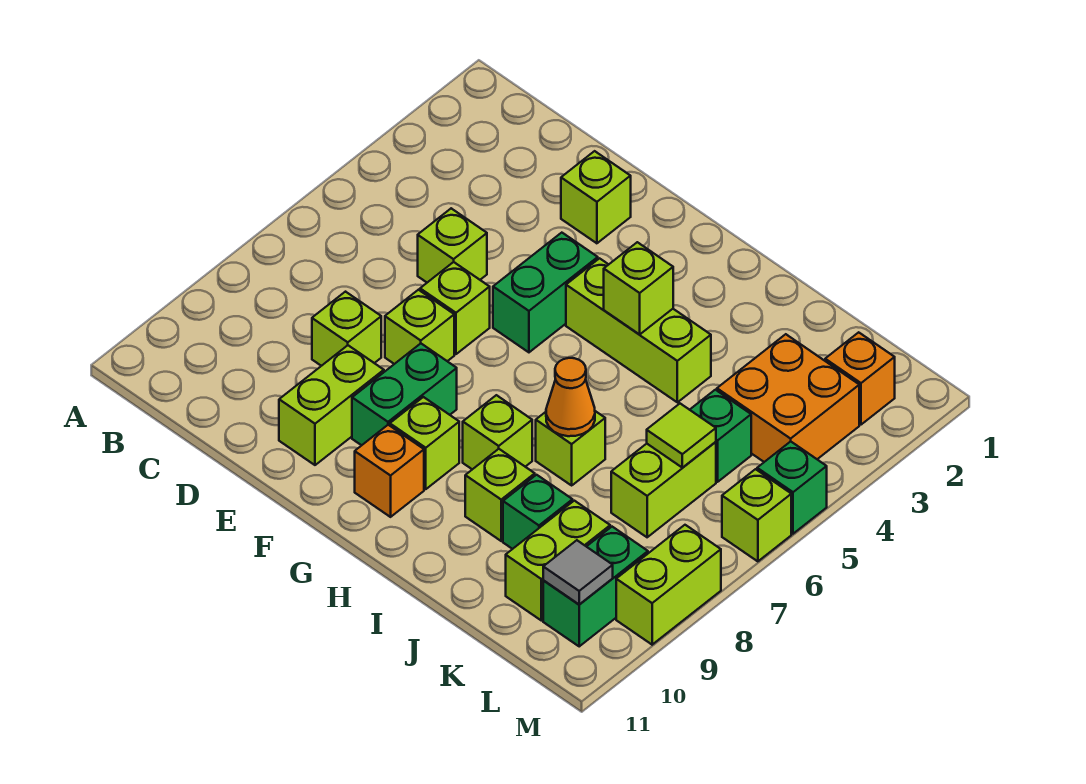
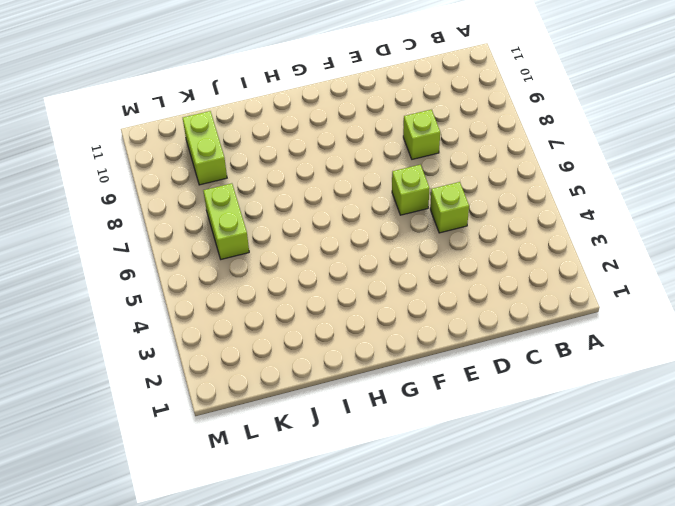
none -> lime 1x1 brick [561,151,631,243]
none -> lime 1x1 brick [385,290,454,364]
none -> lime 1x2 brick [279,345,384,465]

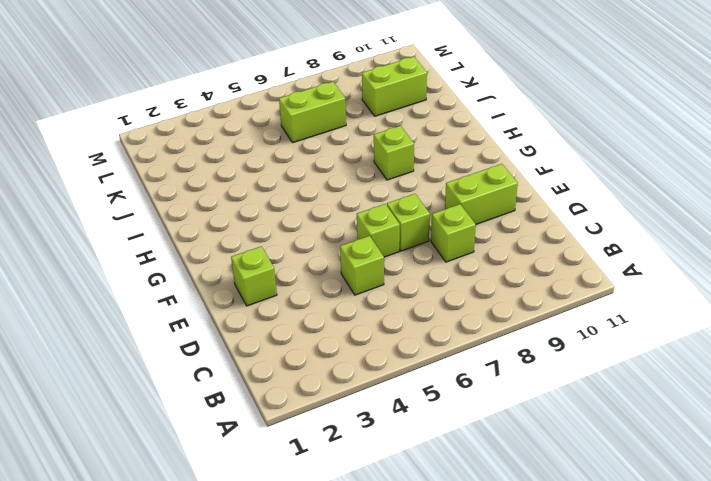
none -> green 1x2 brick [493,233,598,352]
none -> green 1x2 brick [352,344,457,445]
none -> lime 1x3 brick [566,258,711,402]

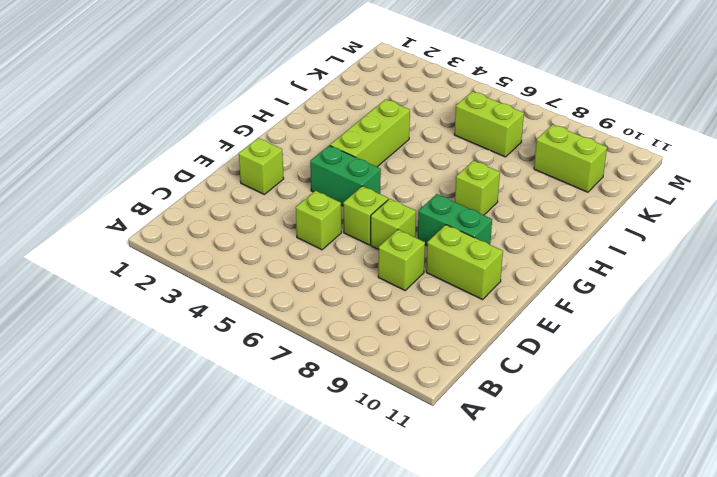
none -> lime 1x1 brick [390,397,459,489]
none -> orange 1x1 brick [355,425,424,517]
none -> lime 1x1 brick [536,411,605,485]

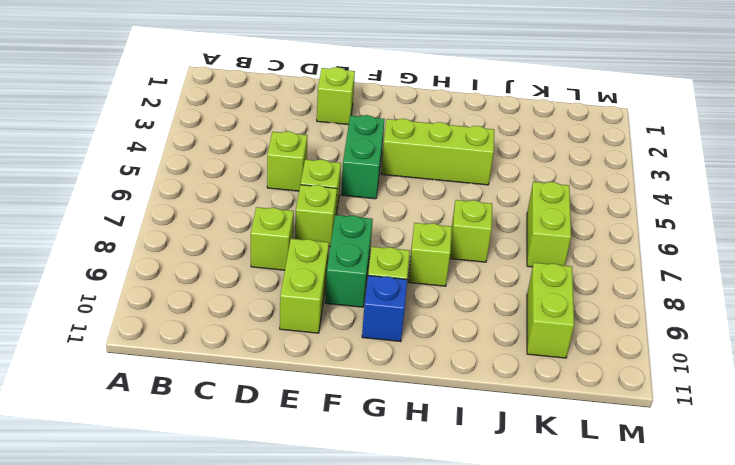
blue 1x1 brick [362,275,407,342] -> orange 1x1 brick [355,425,424,517]
none -> lime 1x1 brick [465,449,535,541]
none -> green 1x1 brick [503,475,573,549]
none -> orange 2x2 brick [717,334,859,462]

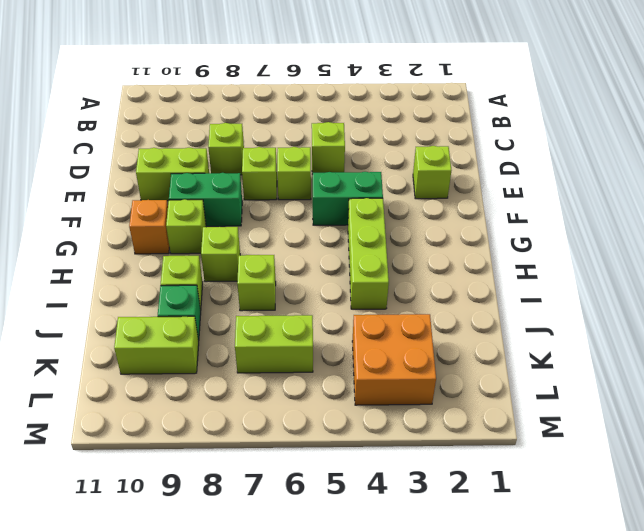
none -> green 1x1 brick [690,390,751,482]
none -> orange 1x1 brick [825,332,895,425]
none -> green 1x2 brick [543,527,648,646]

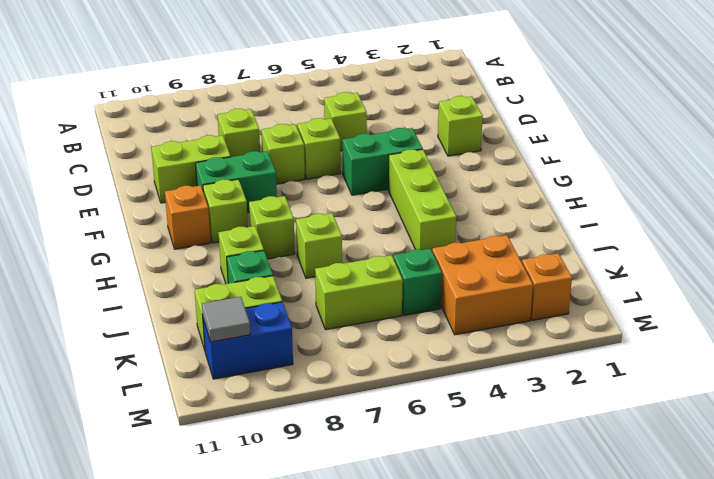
blue 1x2 brick [203,302,293,379] -> green 1x2 brick [543,527,648,646]
none -> green 1x1 brick [757,442,827,534]
none -> lime 1x1 brick [722,469,791,561]
none -> lime 1x2 brick [616,525,721,645]

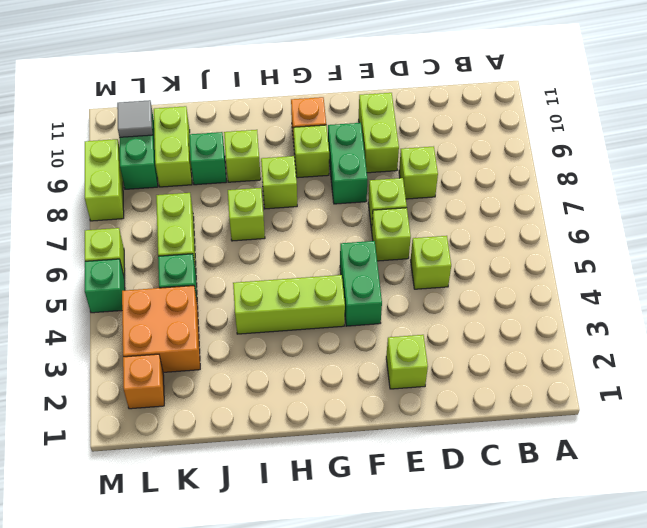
none -> lime 1x1 brick [604,242,673,335]
none -> orange 1x1 cone [546,358,595,436]
none -> lime 1x1 tile [647,404,716,468]

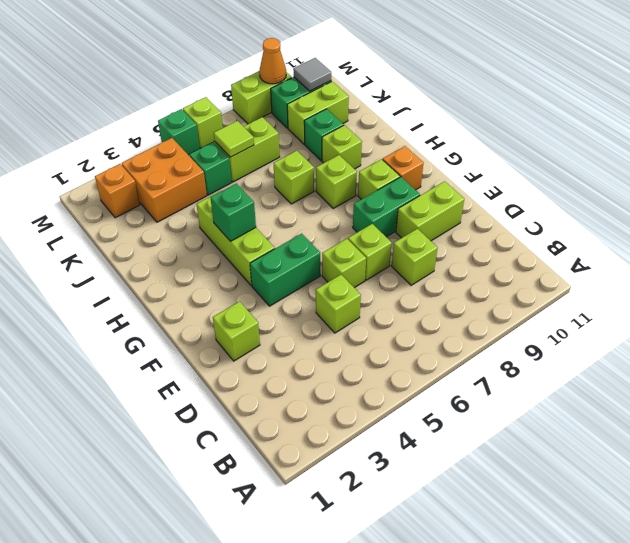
green 1x1 brick [211,184,256,241] -> lime 1x1 brick [604,242,673,335]
orange 1x1 cone [259,38,286,84] -> orange 1x1 cone moved to [546,358,595,436]

